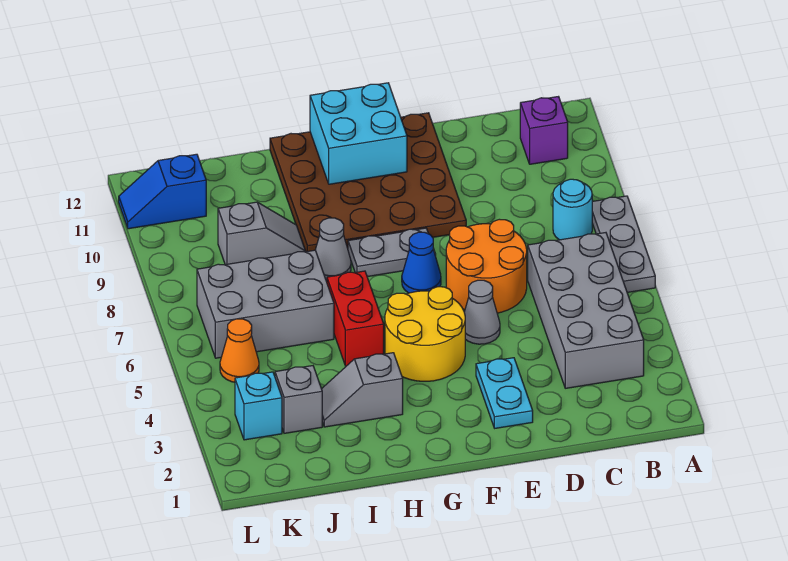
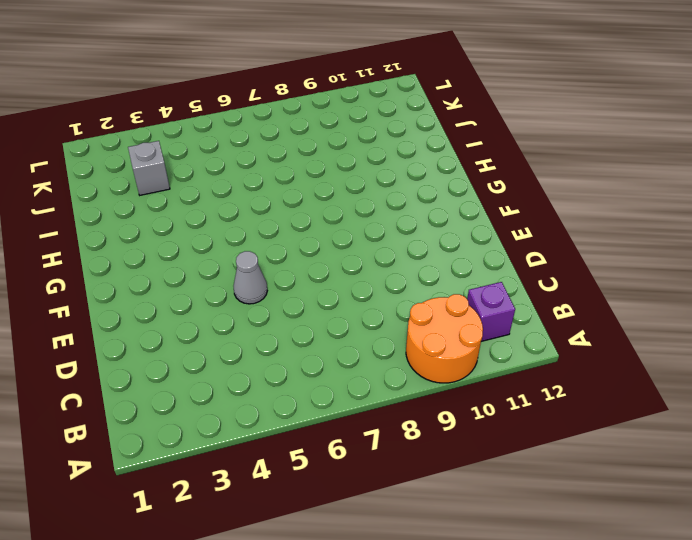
orange 2x2 round brick [406,294,483,383] -> orange 2x2 round brick moved to [446,219,527,313]
none -> grey 1x3 plate [592,196,655,292]
none -> grey 2x4 brick [528,233,644,388]
none -> cyan 1x1 round brick [553,179,592,240]

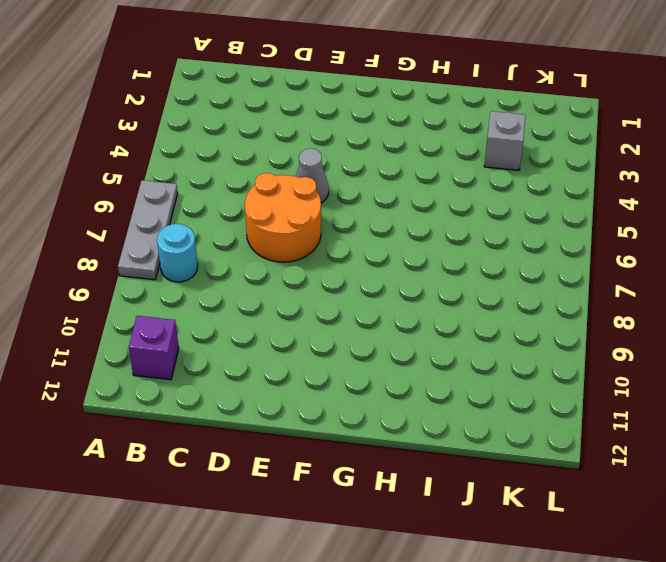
none -> grey 2x4 brick [528,233,644,388]
none -> cyan 1x2 plate [476,358,533,428]
none -> brown 4x4 plate [270,113,466,252]

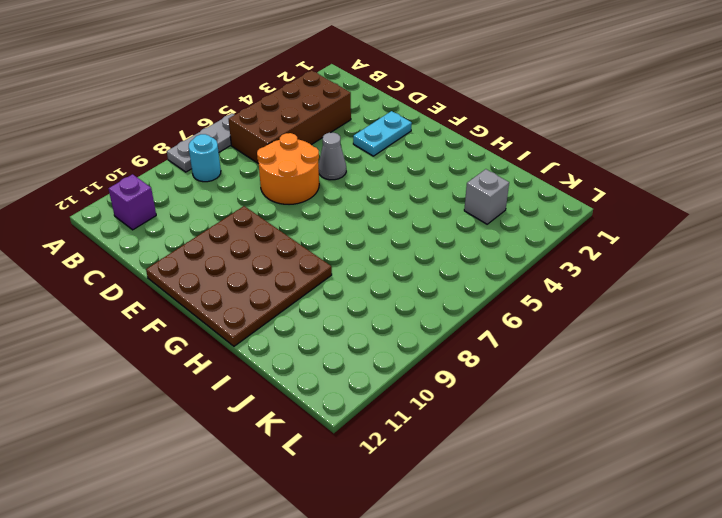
brown 2x4 brick [229,70,351,164] -> grey 2x4 brick [528,233,644,388]
none -> yellow 2x2 round brick [385,287,465,381]
none -> blue 1x1 cone [402,232,441,293]
none -> grey 1x2 plate [348,228,436,277]

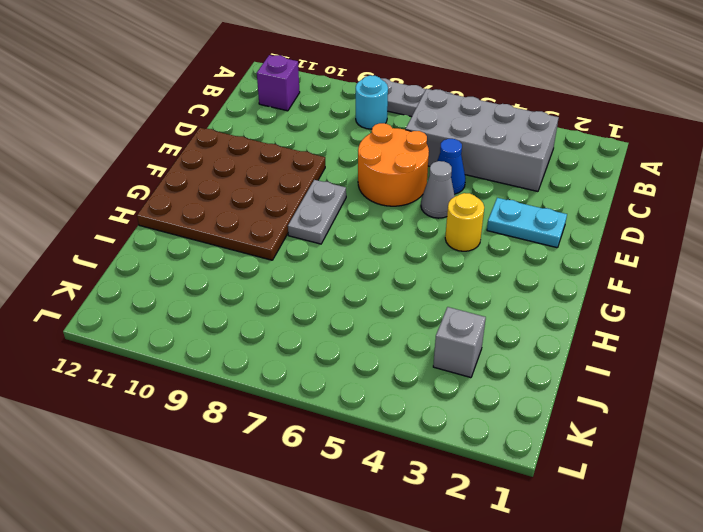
blue 1x1 cone [437,139,466,194] -> blue 1x1 cone moved to [402,232,441,293]
yellow 1x1 round brick [445,193,484,251] -> yellow 2x2 round brick [385,287,465,381]
none -> grey 1x2 slope [322,353,403,427]
none -> red 1x2 brick [327,271,384,366]
none -> grey 1x1 cone [315,218,351,281]

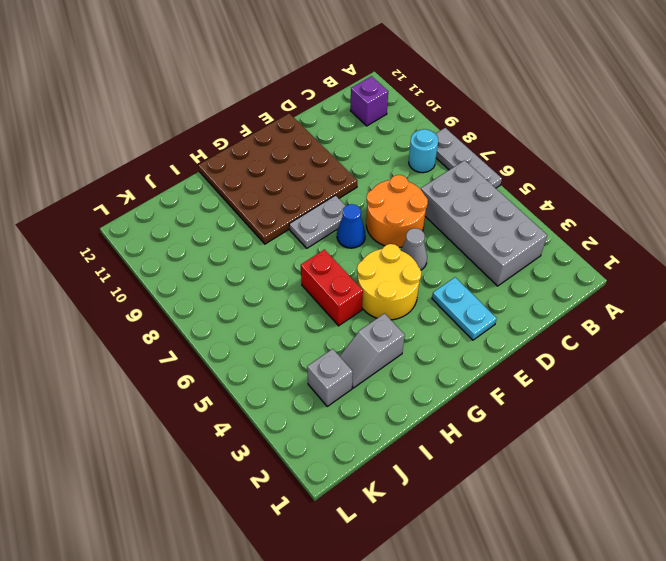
none -> grey 1x1 cone [315,218,351,281]
none -> grey 2x3 brick [197,250,334,358]
none -> grey 1x2 slope [218,202,306,265]

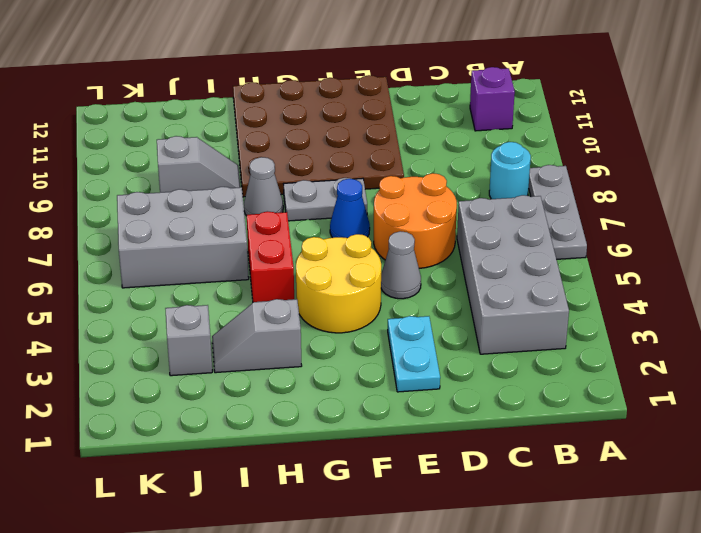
none -> cyan 1x1 brick [235,372,282,440]
none -> orange 1x1 cone [220,319,259,382]
none -> blue 1x2 slope [119,154,206,229]

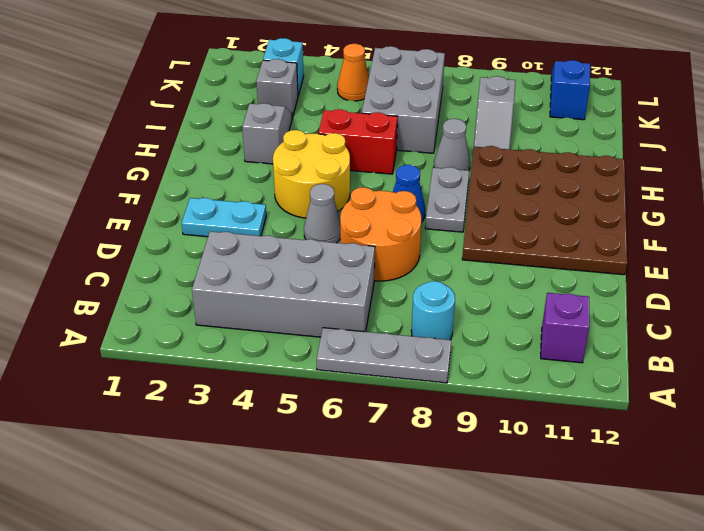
none -> cyan 2x2 brick [310,83,407,184]

